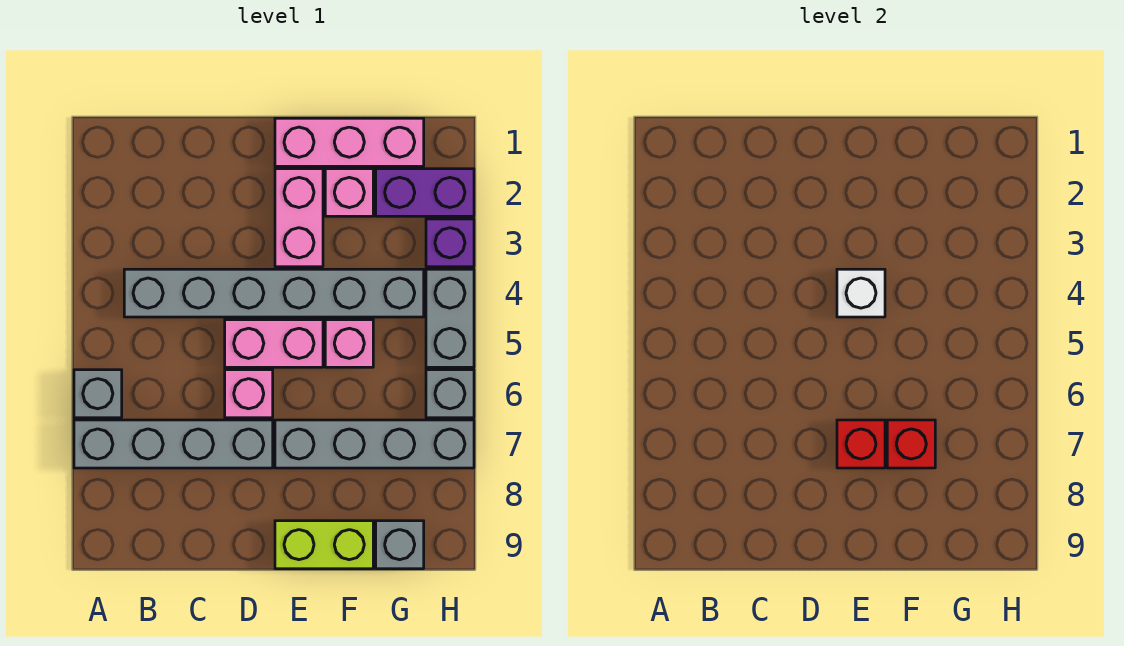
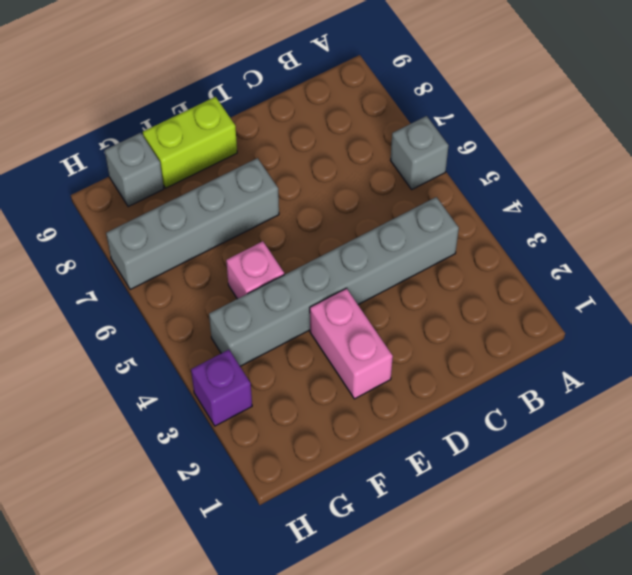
none -> grey 1x4 brick [74,420,273,468]
none -> pink 1x2 brick [225,320,323,367]
none -> pink 1x1 brick [225,370,273,418]

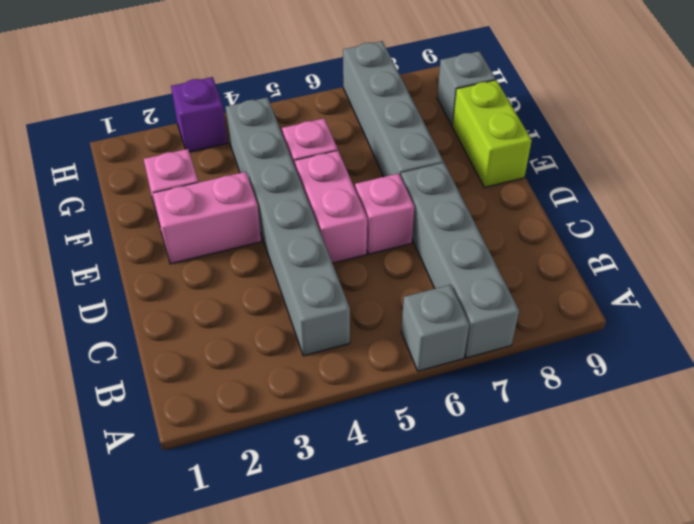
none -> pink 1x3 brick [275,118,424,166]
none -> purple 1x2 brick [376,169,474,216]
none -> grey 1x2 brick [426,269,474,367]

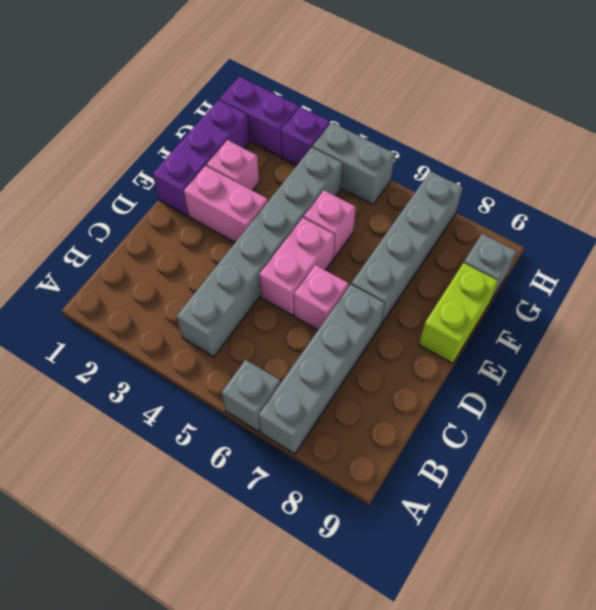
purple 1x3 brick [153,100,250,216] -> pink 1x3 brick [275,118,424,166]
purple 1x2 brick [220,77,299,157] -> purple 1x2 brick turned to [376,169,474,216]
none -> grey 1x1 brick [426,370,474,418]
none -> white 1x1 brick [837,269,885,317]
none -> red 1x1 brick [837,420,885,468]

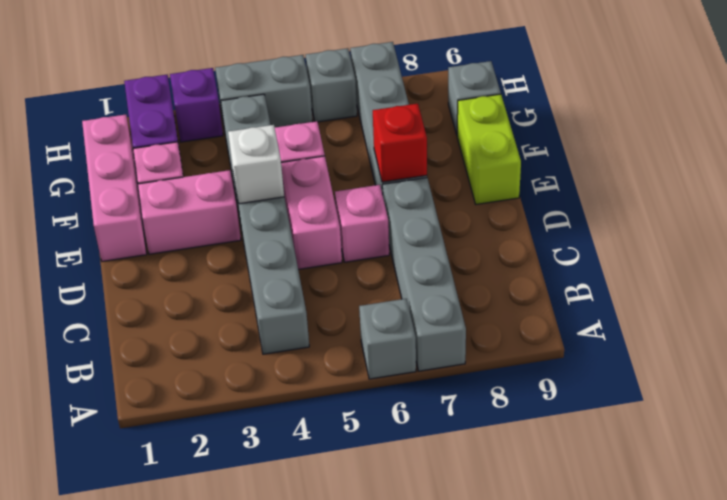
none -> red 1x1 brick [887,420,935,468]

